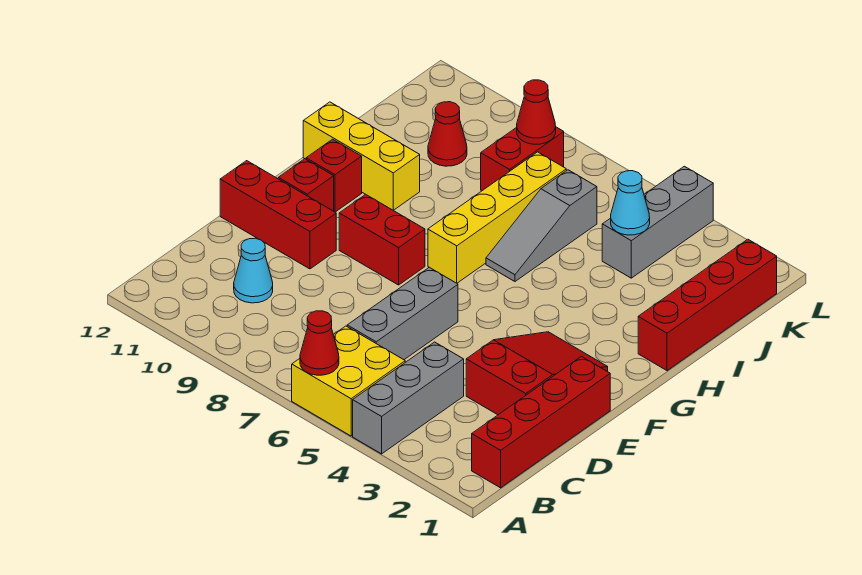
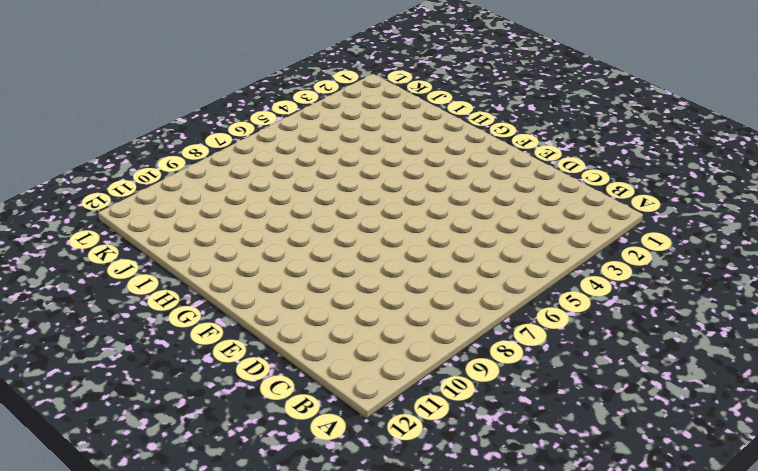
none -> grey 1x3 brick [353,342,464,454]
none -> yellow 2x2 brick [292,326,405,436]
none -> red 1x4 brick [472,356,610,488]

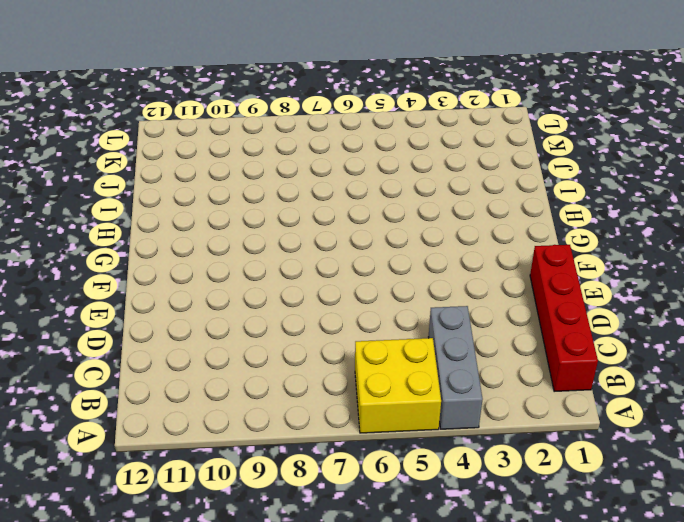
none -> grey 1x3 brick [347,267,458,360]
none -> cyan 1x1 cone [234,238,273,303]
none -> red 2x3 slope [466,332,608,415]

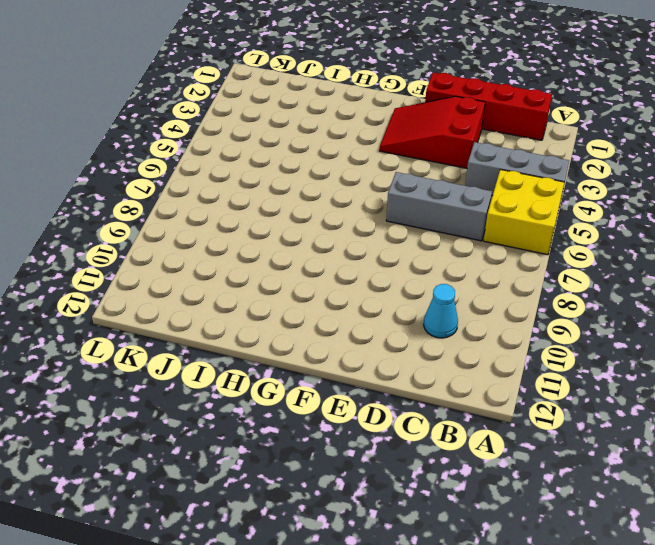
none -> red 1x3 brick [220,161,336,269]
none -> red 1x2 brick [339,194,425,285]
none -> red 1x1 brick [278,159,334,211]

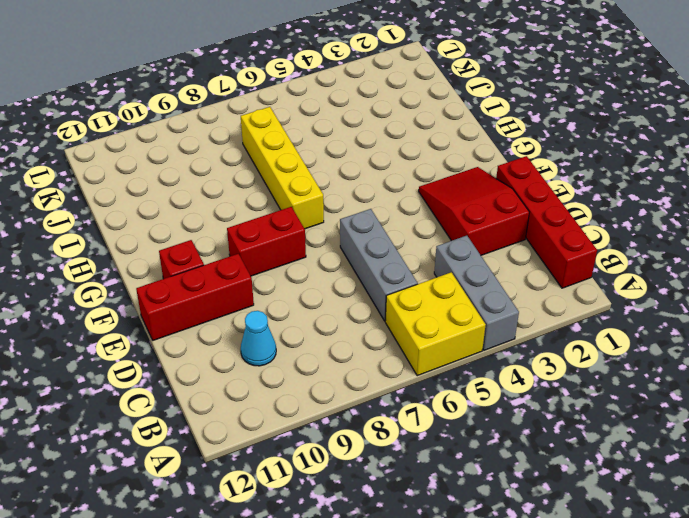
none -> red 1x1 brick [306,139,362,212]
none -> red 1x4 brick [638,239,777,371]
none -> grey 1x3 slope [486,170,597,281]

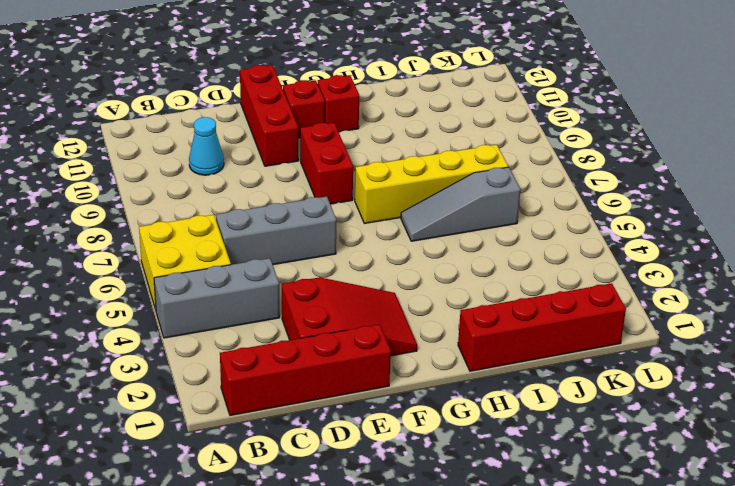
none -> yellow 1x3 brick [303,102,420,210]
none -> grey 1x3 brick [602,166,713,278]
none -> red 1x2 brick [481,127,564,191]

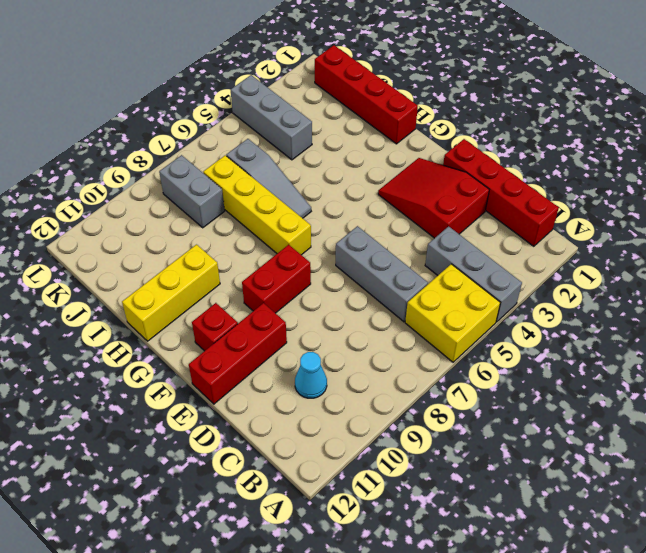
grey 1x2 brick [159,155,225,228] -> red 1x2 brick [481,127,564,191]
none -> red 1x1 brick [306,139,362,212]
none -> red 1x1 cone [428,102,467,166]
none -> red 1x1 cone [300,311,339,375]

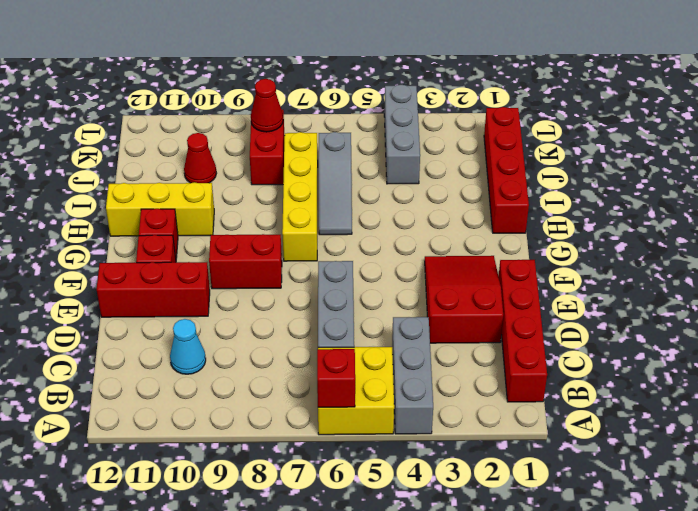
red 1x1 brick [317,349,355,407] -> red 1x1 cone [300,311,339,375]
none -> cyan 1x1 cone [611,171,650,235]

